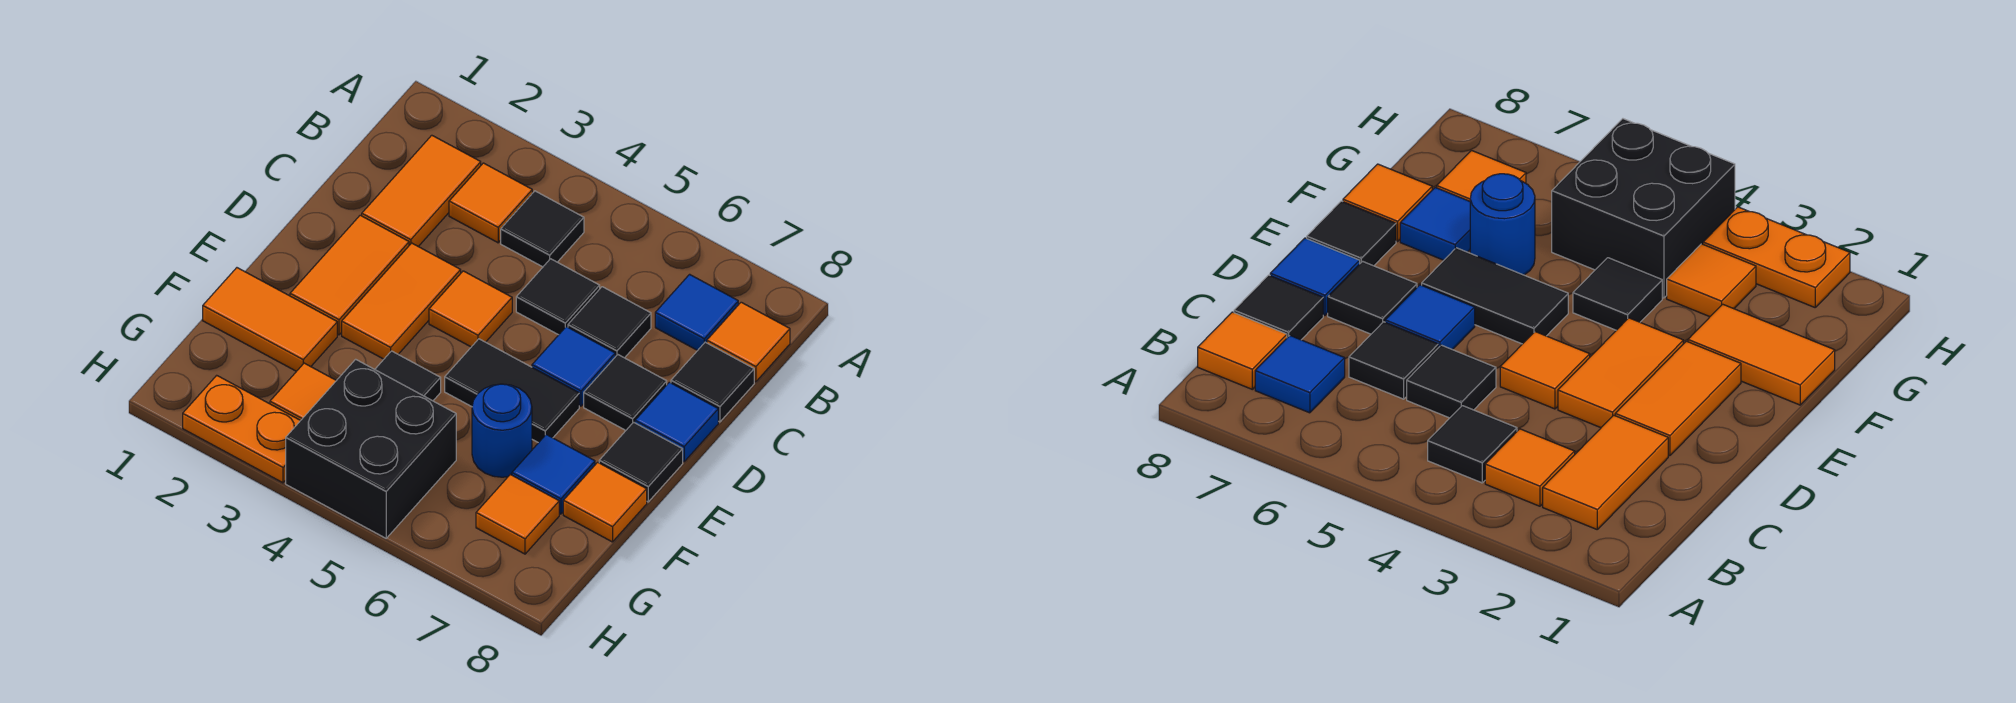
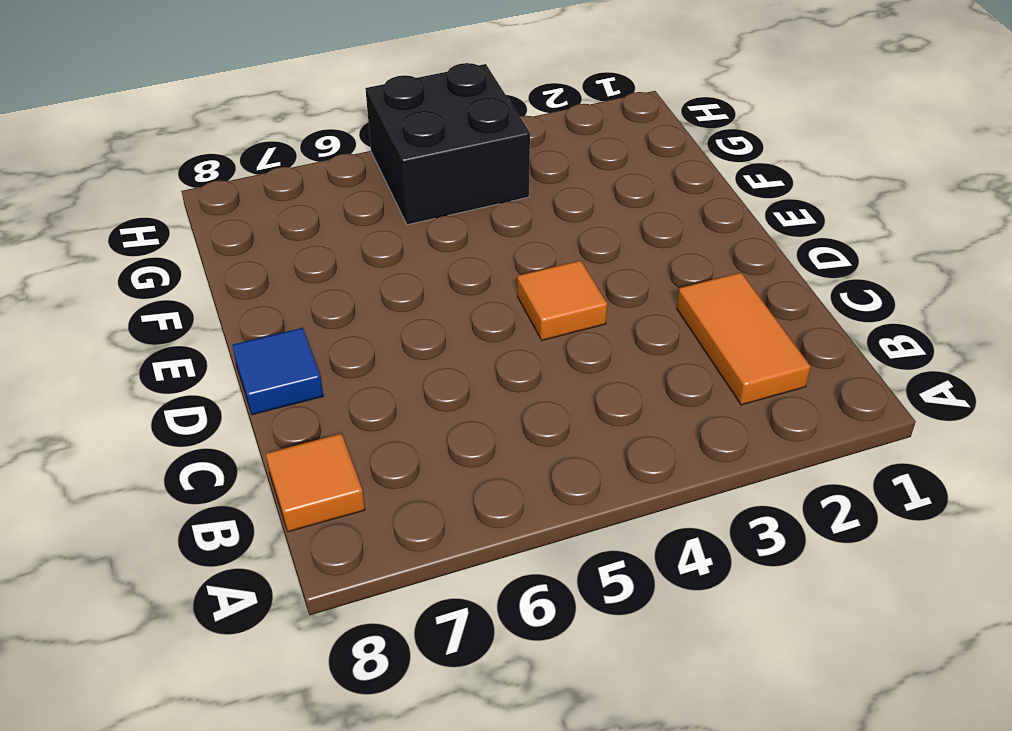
none -> orange 1x1 tile [449,163,532,243]
none -> black 1x1 tile [501,191,584,267]
none -> blue 1x1 tile [655,274,738,351]

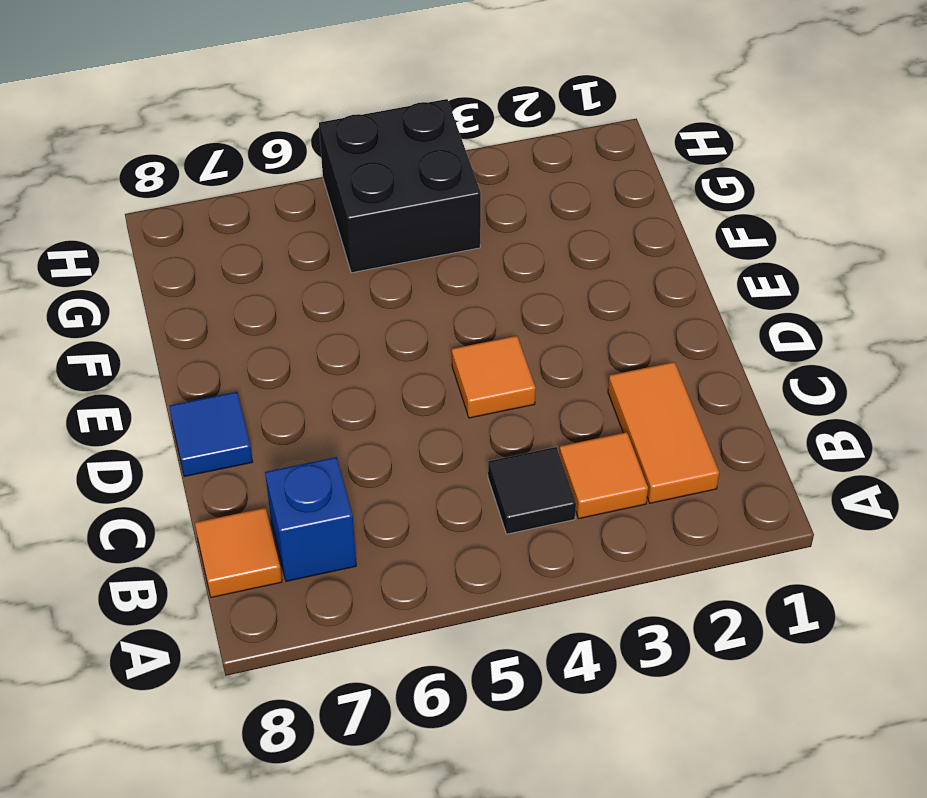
blue 1x1 brick [265,457,356,581] -> blue 1x1 tile [655,274,738,351]
none -> black 1x1 tile [516,259,600,335]
none -> black 1x1 tile [568,287,651,358]
none -> black 1x1 tile [671,342,754,422]

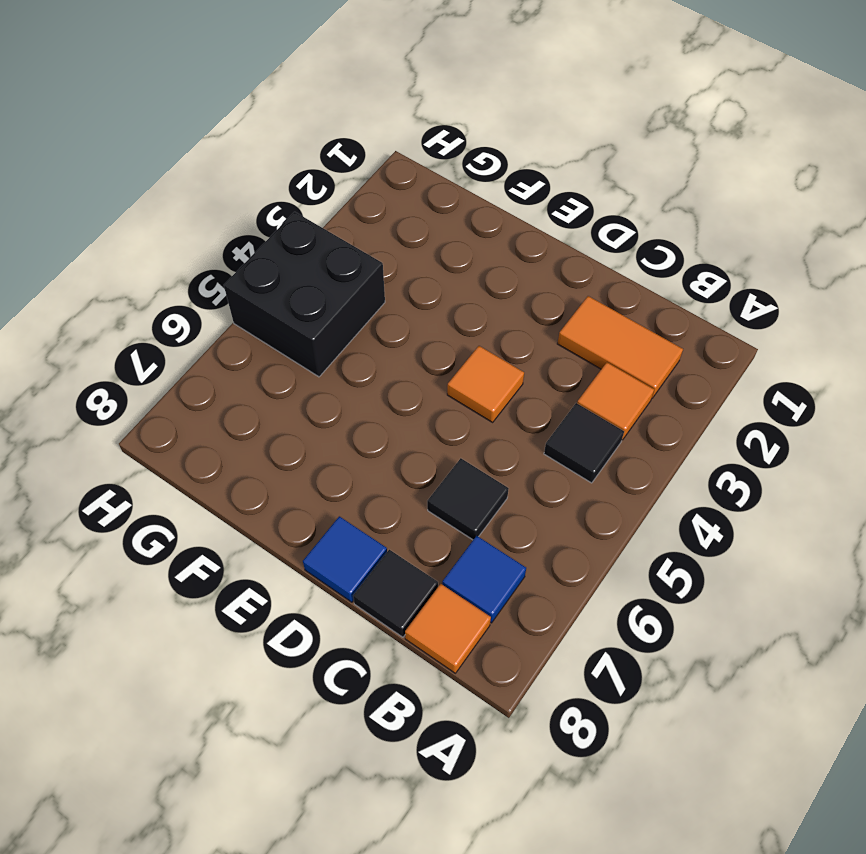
none -> black 1x1 tile [516,259,600,335]
none -> orange 1x2 tile [290,215,409,335]
none -> orange 1x2 tile [342,243,461,359]

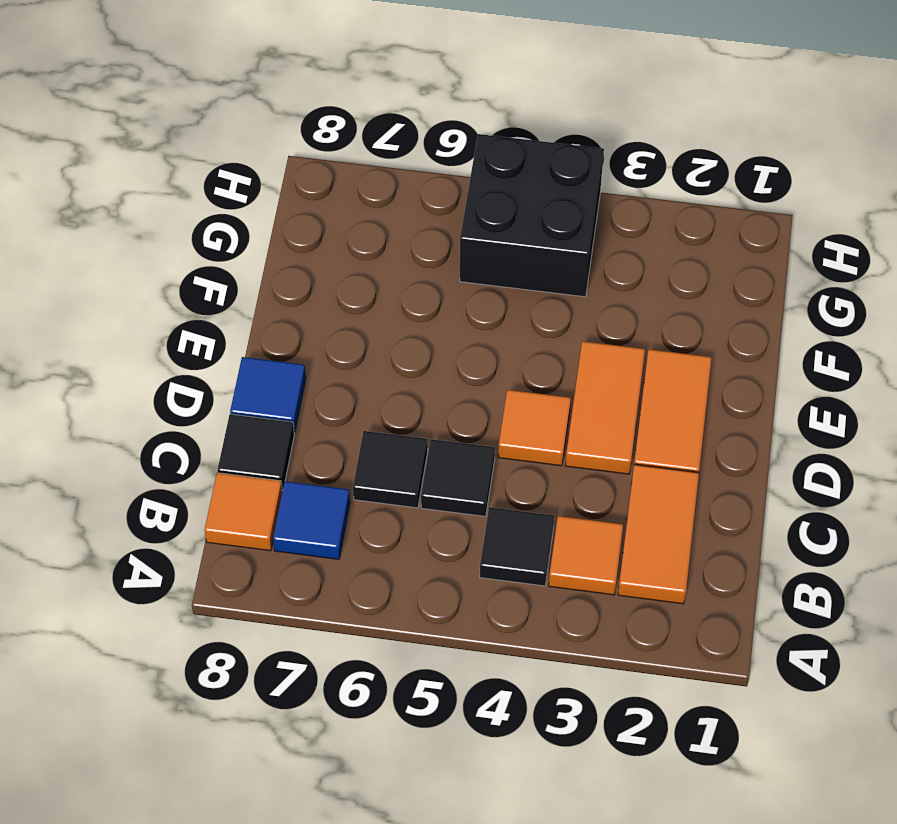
none -> blue 1x1 tile [532,327,615,406]
none -> black 1x1 tile [584,355,667,430]
none -> black 1x2 tile [445,339,579,443]

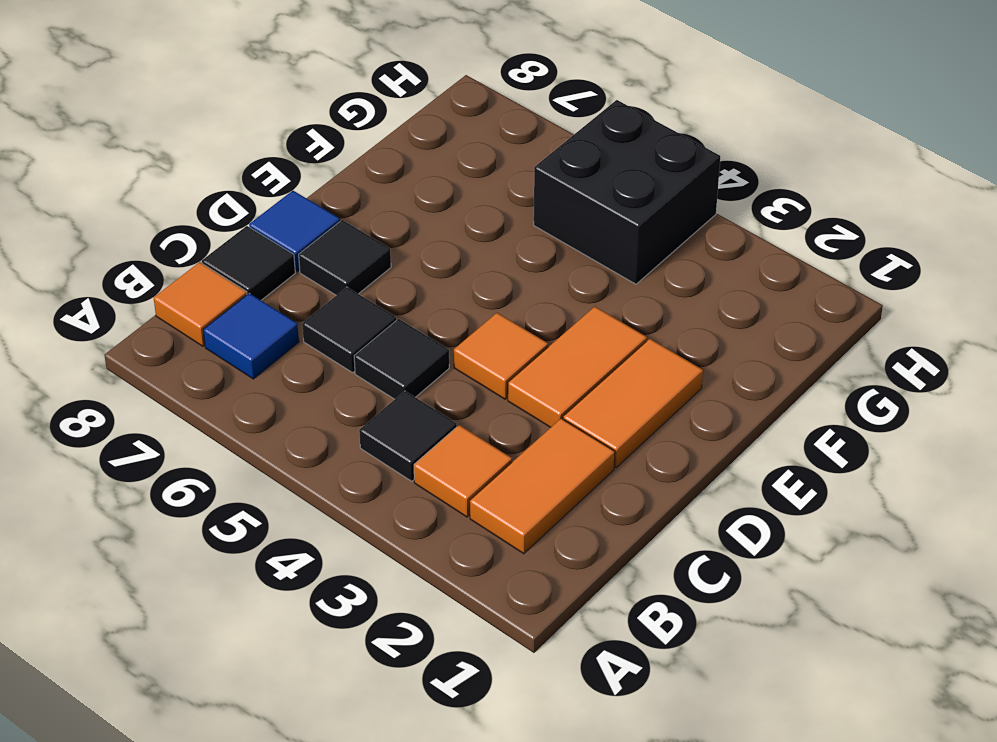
none -> blue 1x1 tile [532,327,615,406]
none -> black 1x2 tile [445,339,579,443]
none -> black 1x1 tile [599,422,683,502]

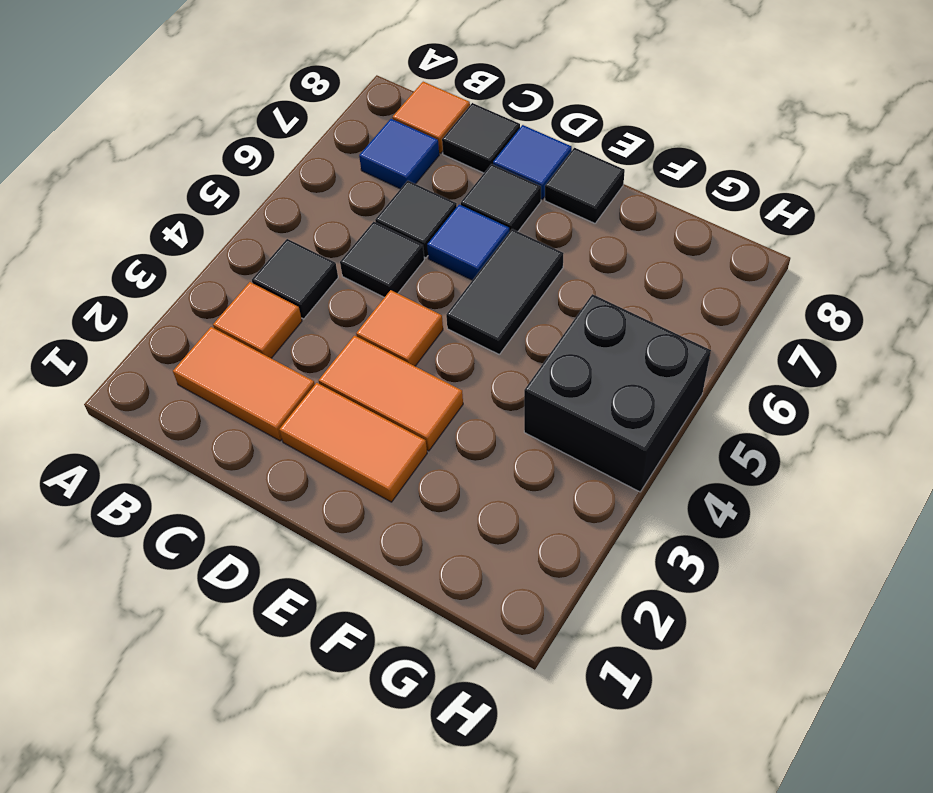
none -> orange 1x2 tile [203,268,337,371]
none -> black 1x1 tile [375,351,441,401]
none -> blue 1x1 round brick [472,384,532,477]

